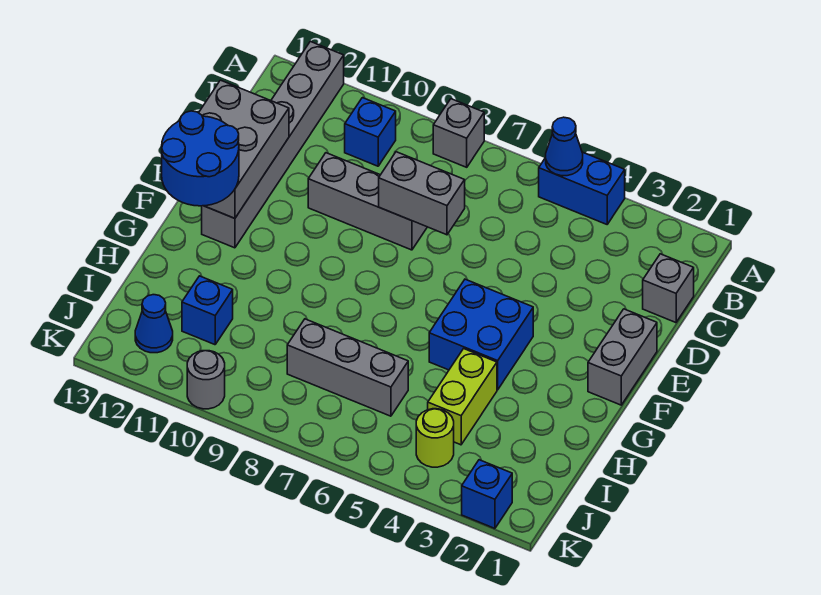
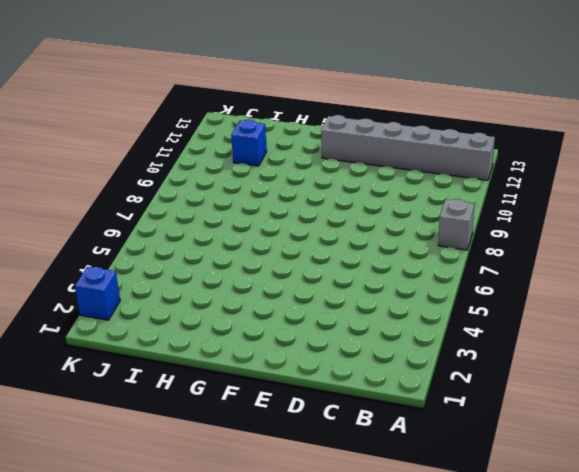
none -> blue 1x2 brick [539,152,625,224]
none -> blue 1x1 brick [345,98,396,166]
none -> grey 1x1 brick [643,254,694,323]

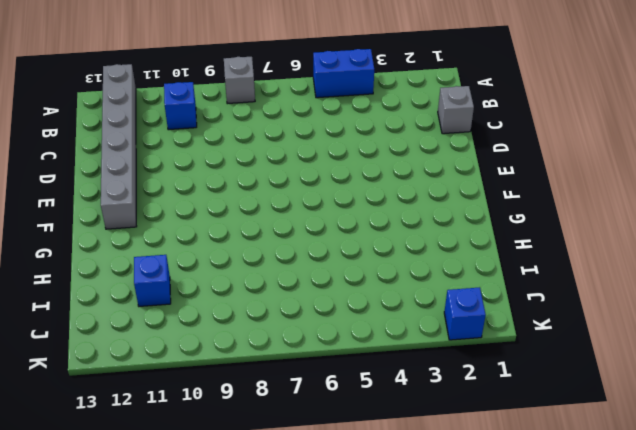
none -> grey 1x3 brick [308,153,427,250]
none -> grey 1x2 brick [588,309,657,405]
none -> blue 2x2 brick [429,279,533,390]

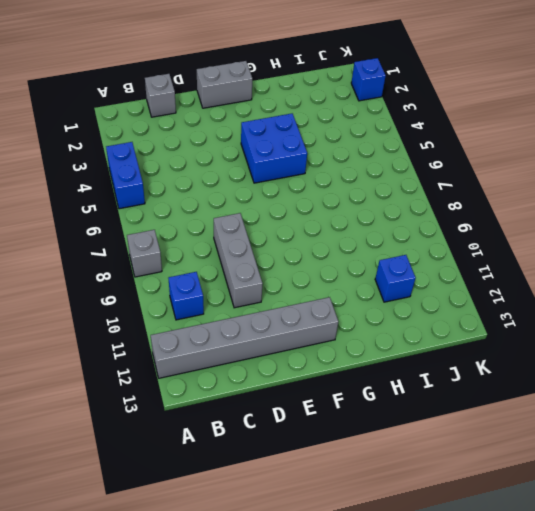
none -> lime 1x2 brick [428,349,497,445]
none -> grey 1x3 brick [287,319,408,416]
none -> lime 1x1 round brick [416,409,454,467]

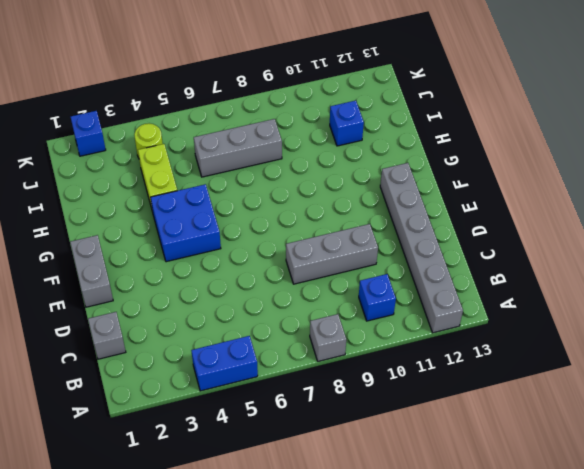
none -> blue 1x1 cone [135,295,173,353]
none -> grey 1x1 round brick [187,351,225,409]
none -> blue 1x1 cone [546,117,583,176]

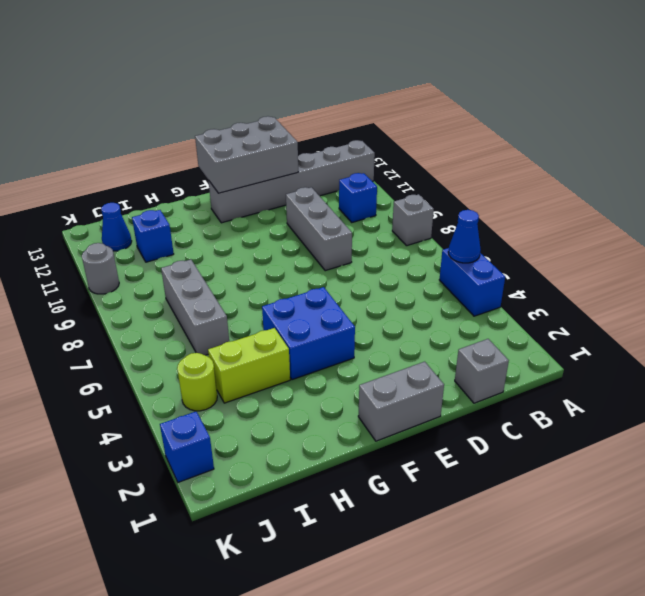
none -> grey 1x2 brick [379,152,465,235]
none -> blue 2x2 round brick [162,111,239,206]

